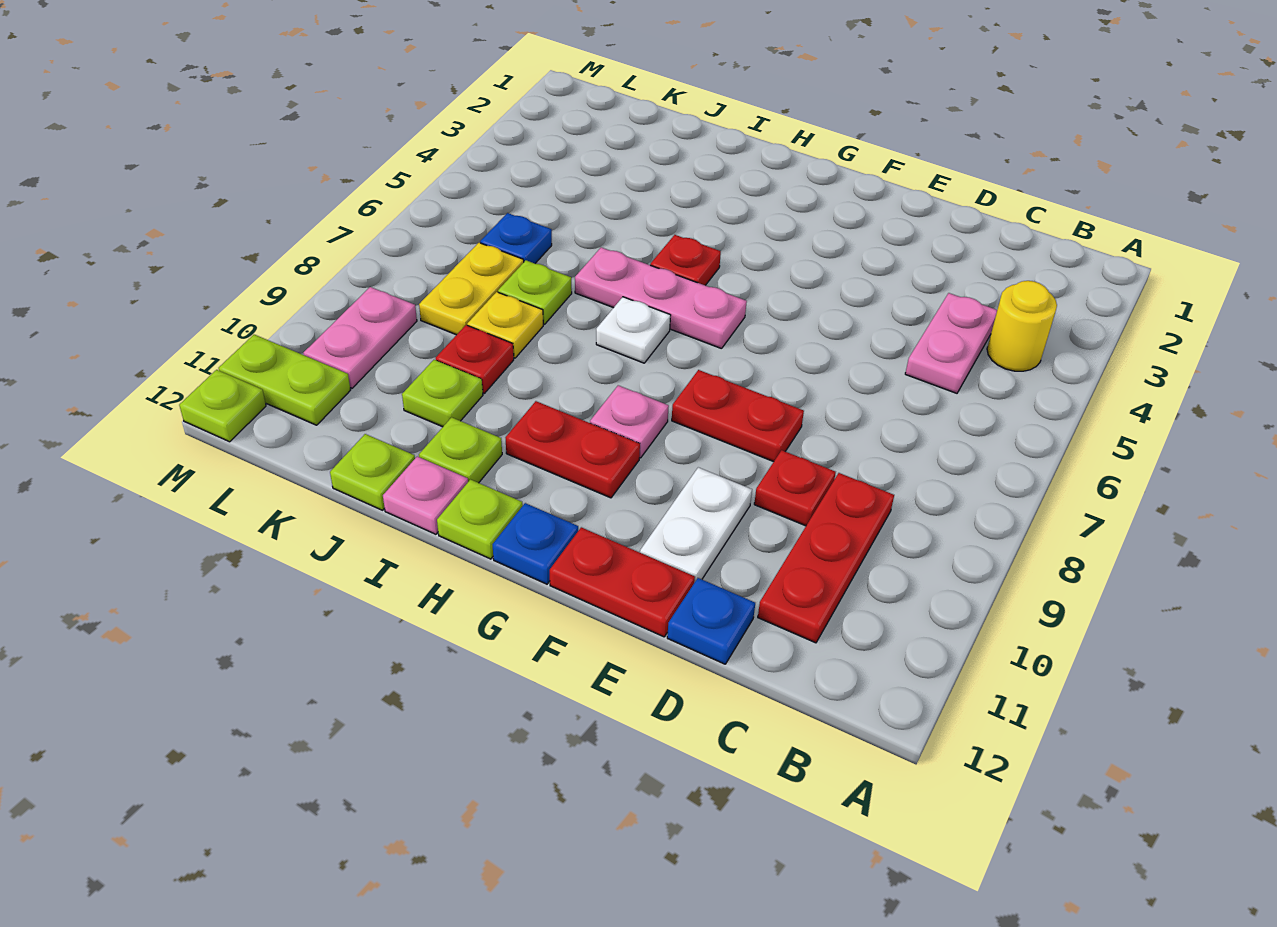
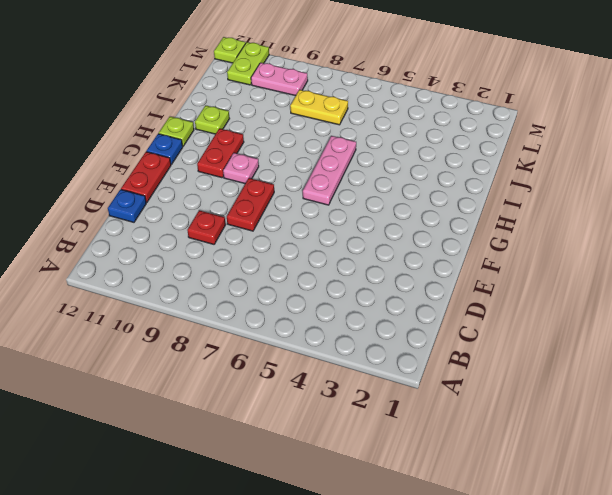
none -> yellow 1x1 round brick [987,281,1057,371]
none -> pink 1x2 plate [905,293,997,393]
none -> red 1x3 plate [758,473,894,643]

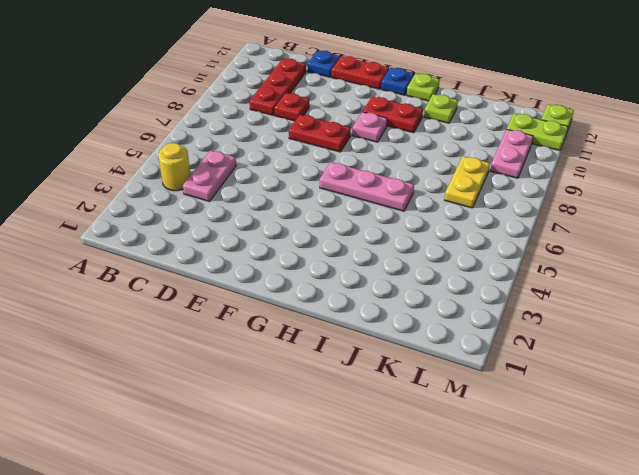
none -> white 1x2 plate [640,467,752,583]
none -> red 1x1 plate [650,235,721,285]
none -> white 1x1 plate [596,297,671,363]

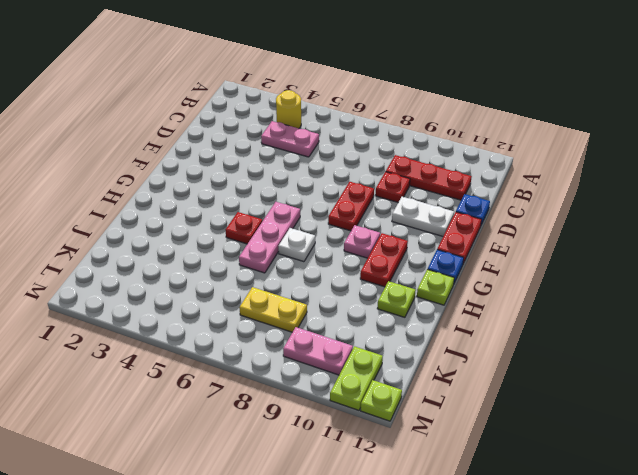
none -> pink 1x1 plate [383,456,468,534]
none -> lime 1x1 plate [498,260,572,324]
none -> yellow 1x1 plate [467,292,543,358]

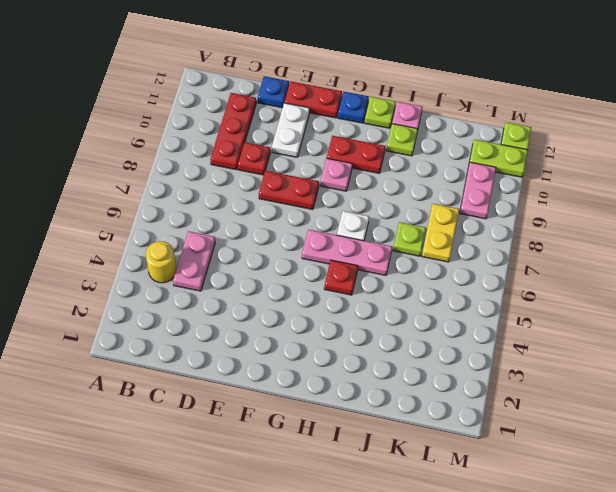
none -> yellow 1x1 plate [467,292,543,358]
none -> red 1x1 plate [436,325,514,393]
none -> lime 1x1 plate [402,360,483,427]

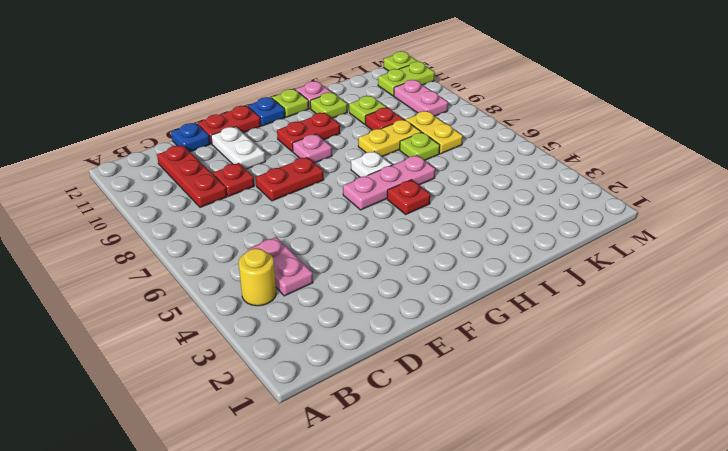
yellow 1x2 plate [358,120,421,157] -> yellow 1x1 plate [467,292,543,358]
none -> lime 1x1 plate [330,434,415,510]
none -> blue 1x1 plate [480,213,552,264]

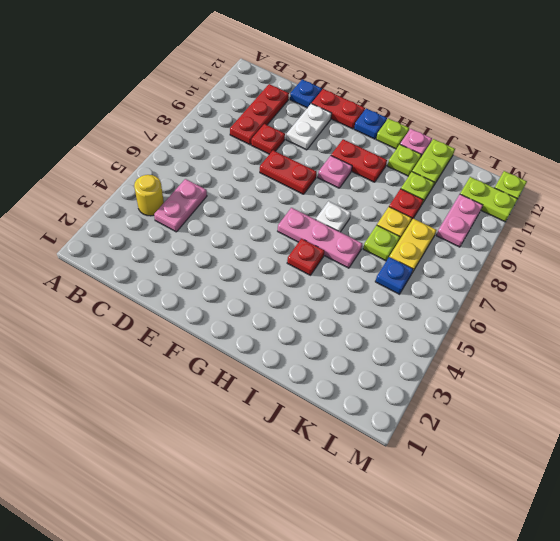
lime 1x2 plate [412,139,455,186] -> lime 1x1 plate [330,434,415,510]

